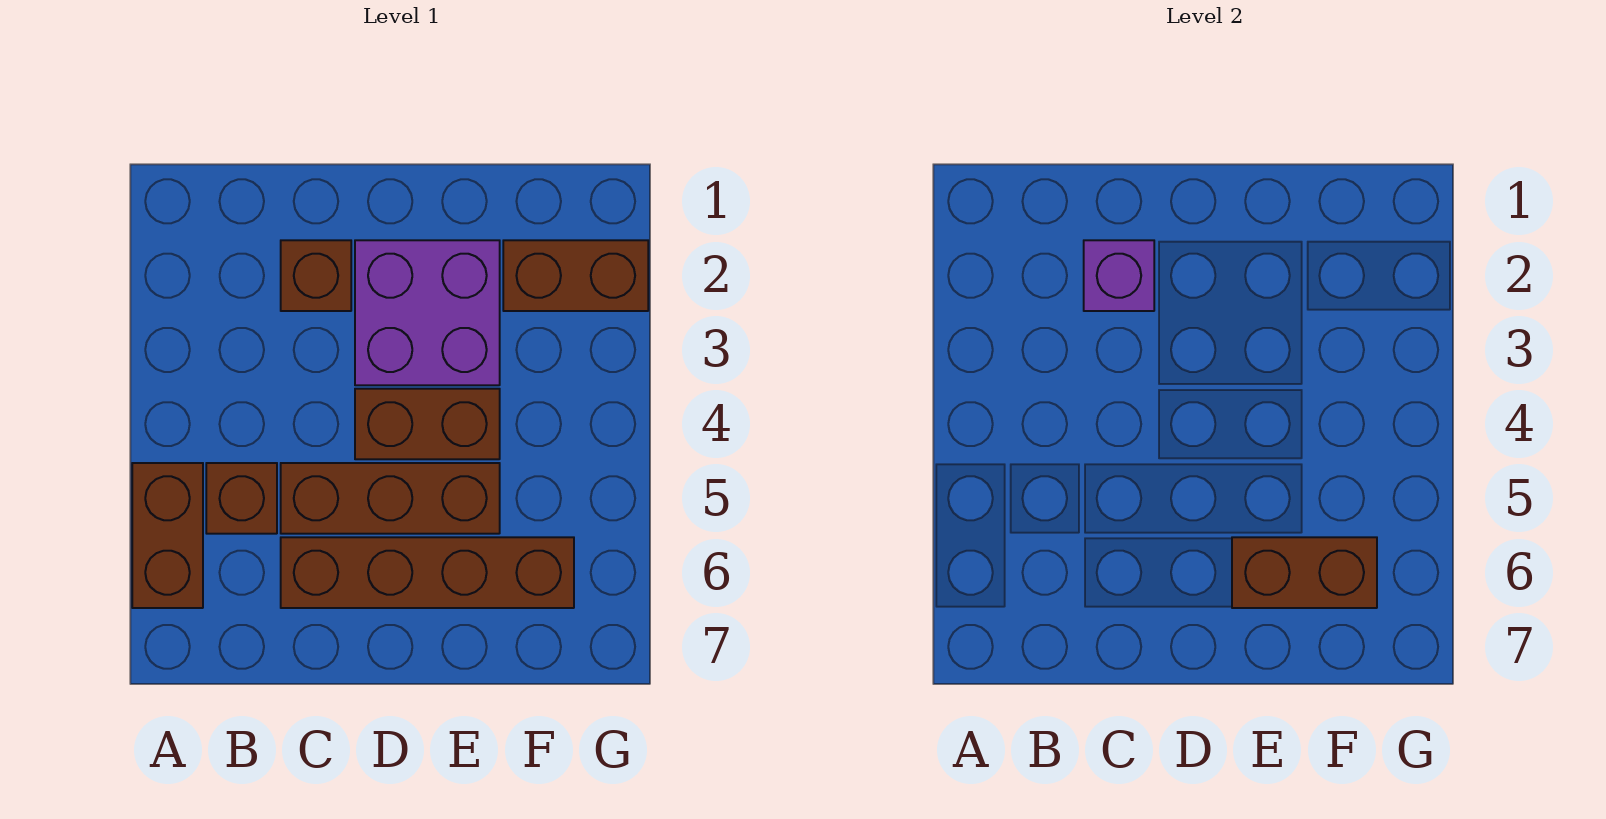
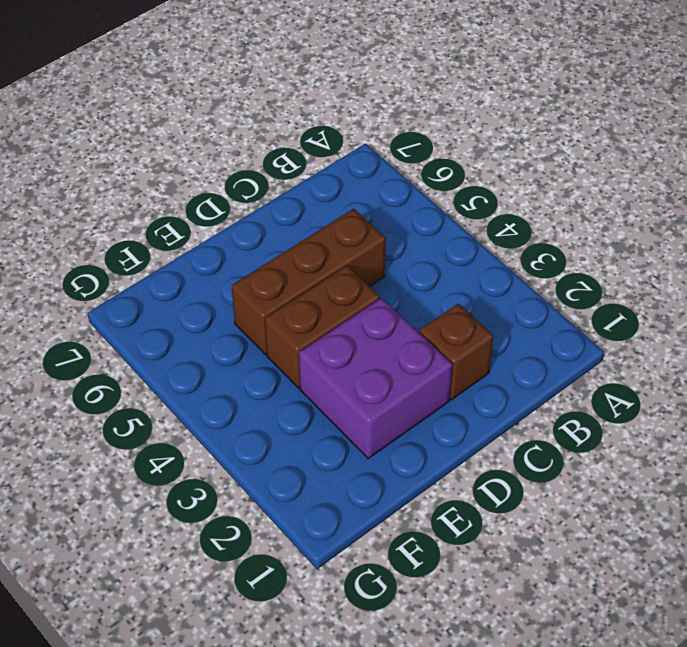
none -> brown 1x2 brick [132,463,203,608]
none -> brown 1x1 brick [206,463,277,534]

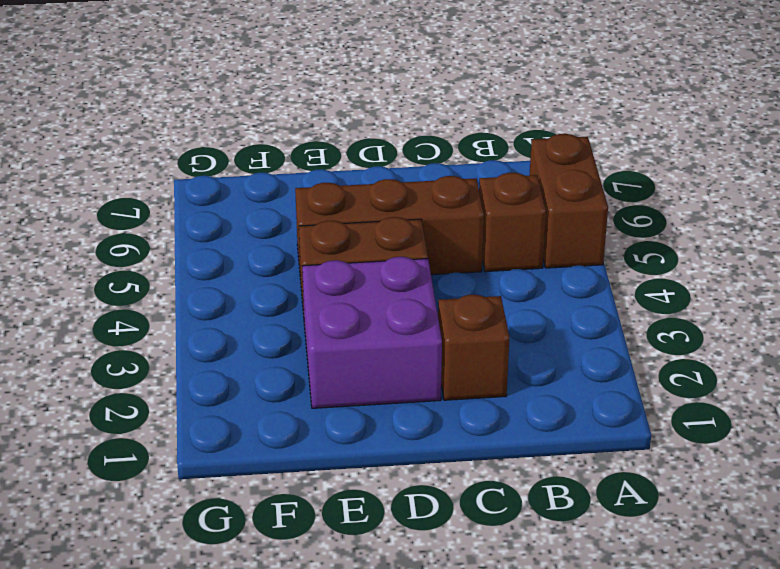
none -> brown 1x4 brick [281,537,574,608]
none -> brown 1x2 brick [503,240,648,311]

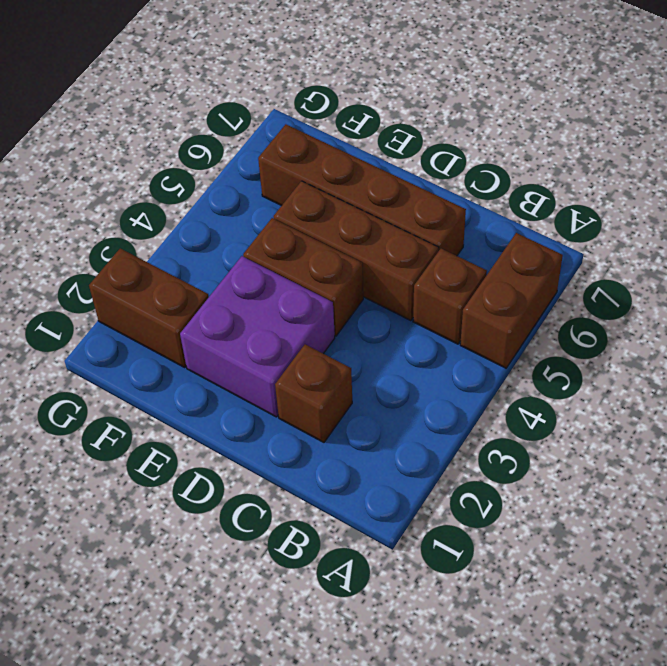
none -> purple 1x1 brick [1084,240,1154,311]
none -> brown 1x2 brick [1232,537,1377,608]

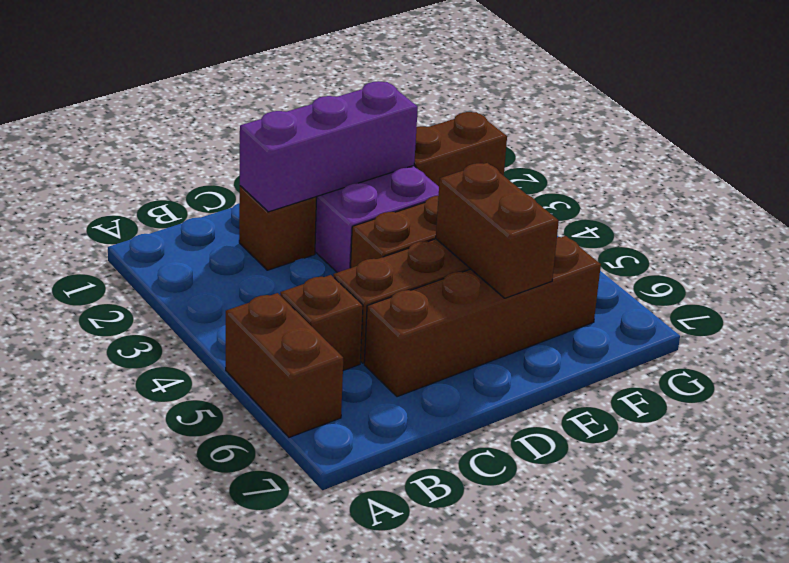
purple 1x3 brick [240,81,418,212] -> purple 1x1 brick [1084,240,1154,311]
brown 1x2 brick [436,163,559,298] -> brown 1x2 brick turned to [1232,537,1377,608]

